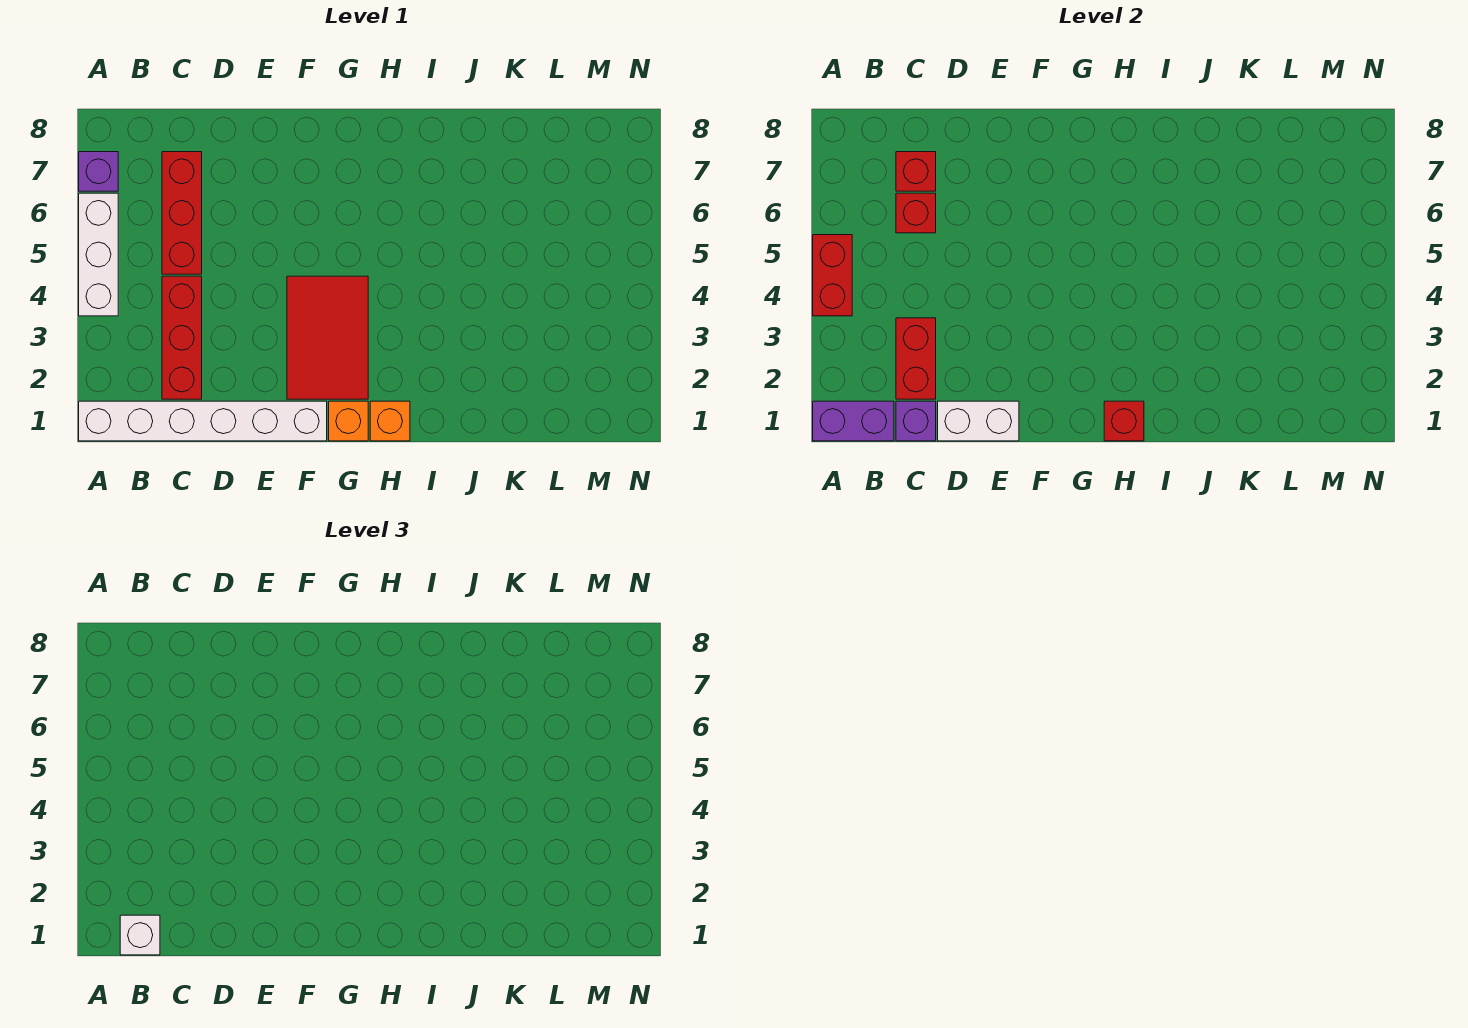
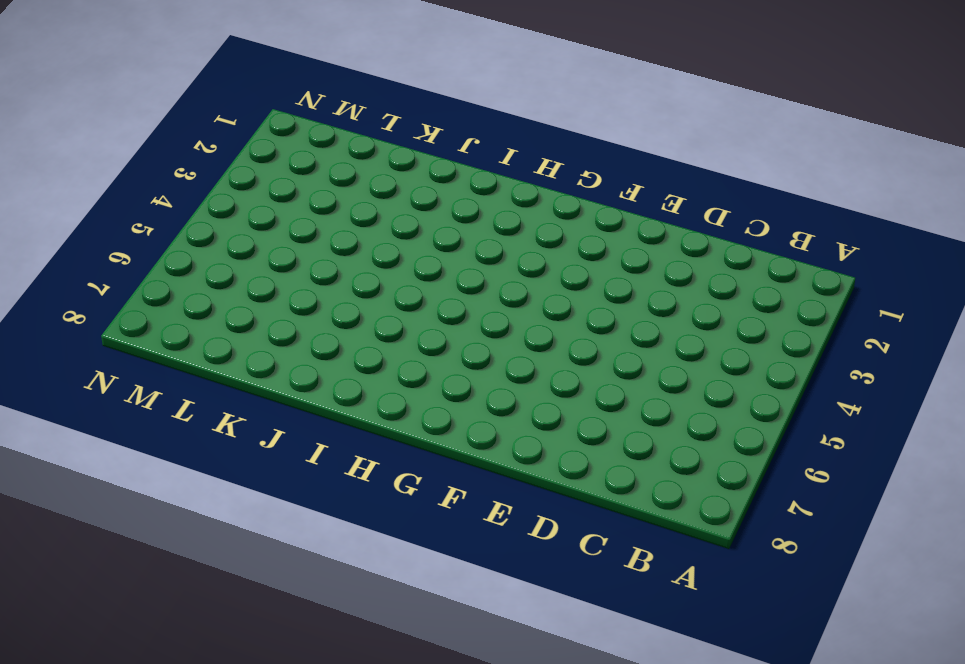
none -> white 1x6 brick [79,401,327,441]
none -> white 1x3 brick [79,193,118,316]
none -> purple 1x1 brick [79,152,118,191]

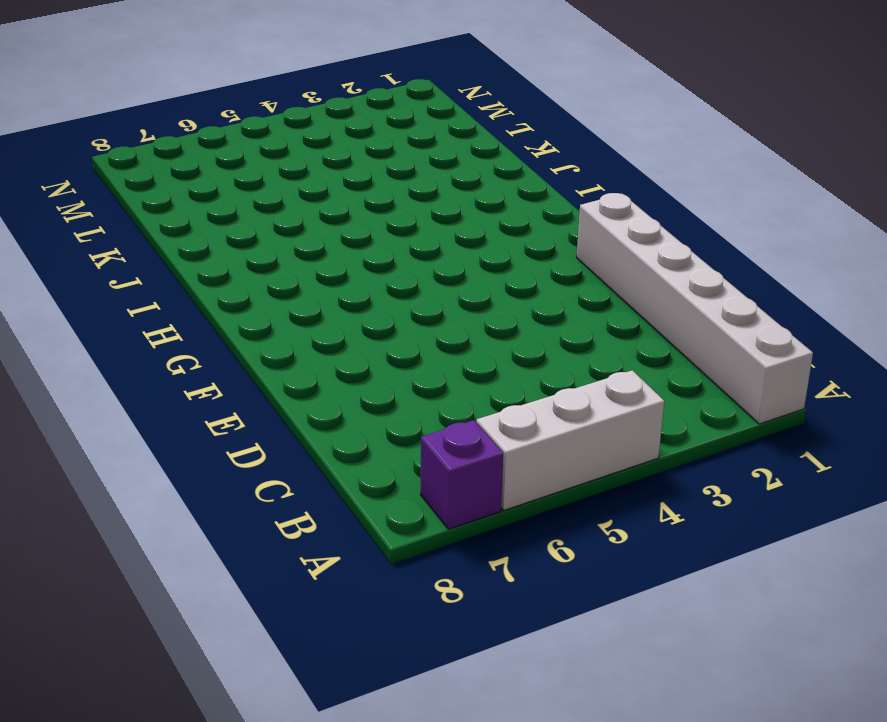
none -> red 1x3 brick [162,276,202,399]
none -> red 1x3 brick [162,152,202,274]
none -> red 2x3 tile [287,276,368,399]

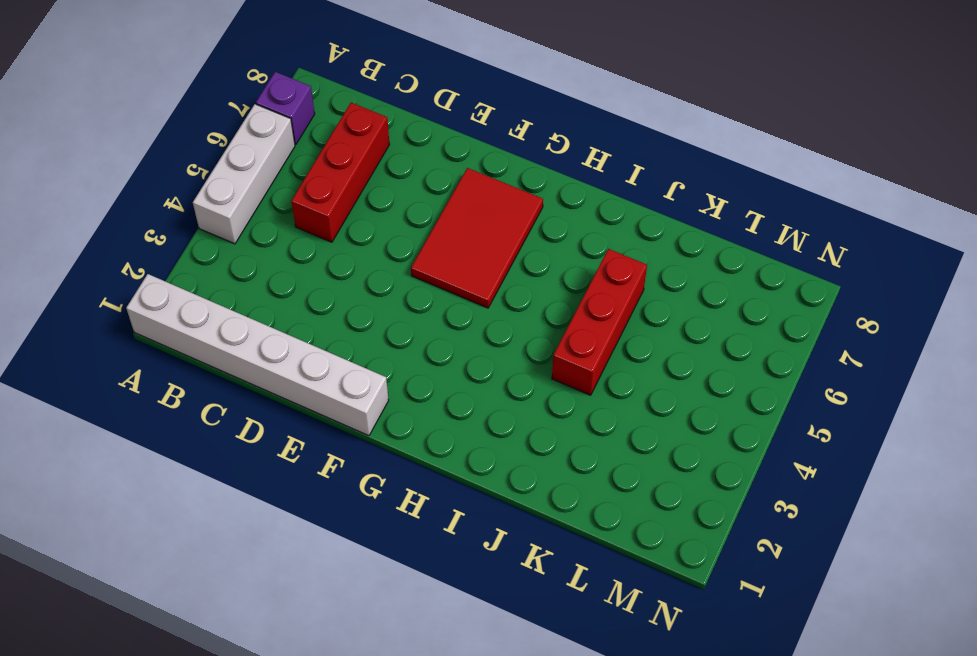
red 2x3 tile [411,168,543,308] -> red 2x3 tile moved to [287,276,368,399]
red 1x3 brick [552,249,647,395] -> red 1x3 brick moved to [162,276,202,399]
none -> orange 1x1 brick [329,401,368,441]
none -> orange 1x1 brick [370,401,410,441]
none -> purple 1x2 brick [813,401,894,441]

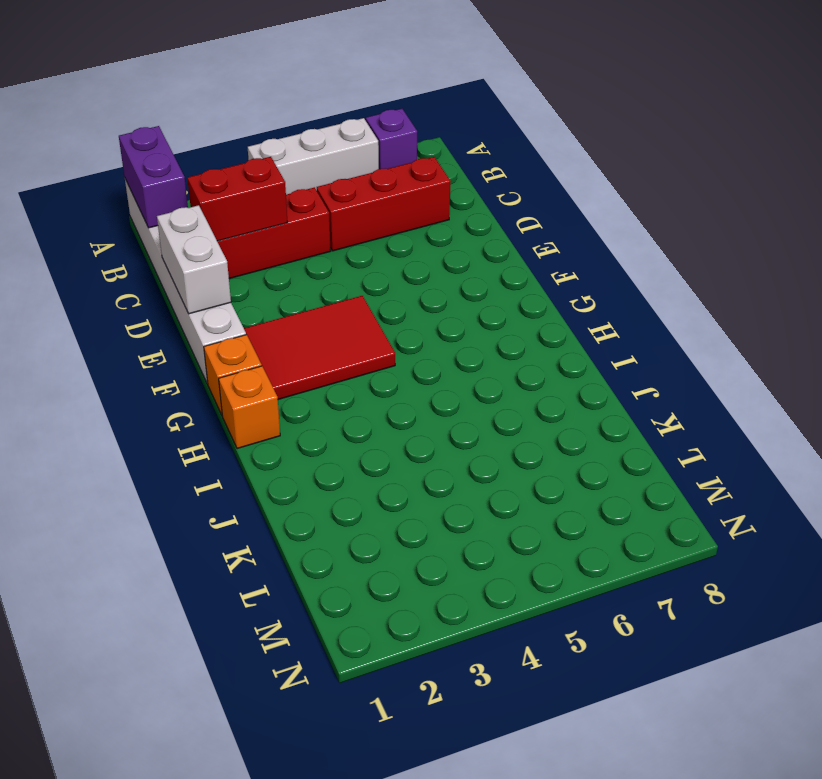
none -> red 1x2 brick [813,235,852,316]
none -> purple 1x1 brick [896,401,936,441]
none -> red 1x1 brick [896,193,936,233]

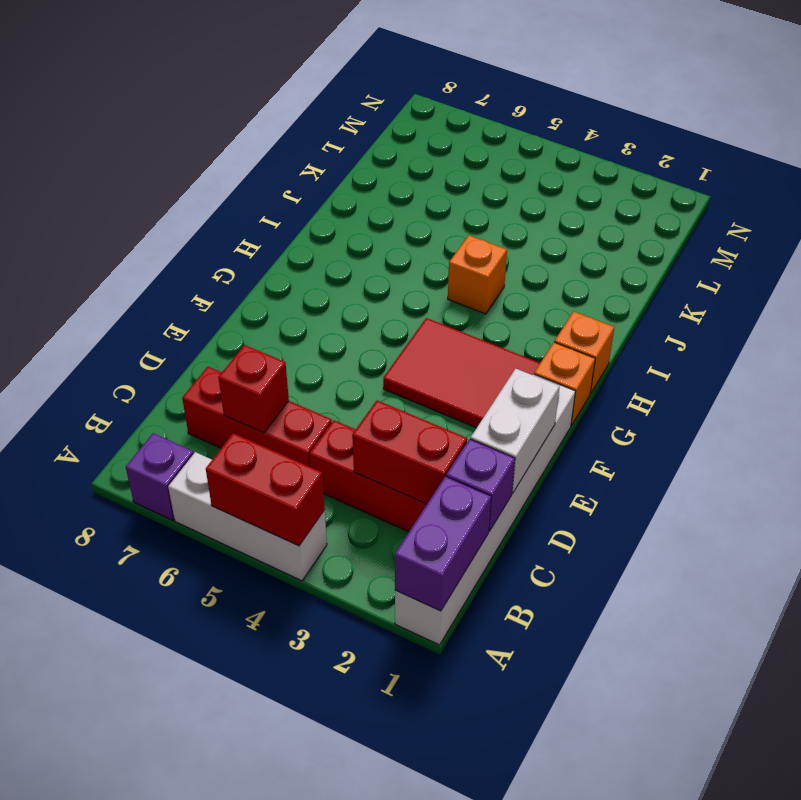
orange 1x1 brick [448,235,507,314] -> none
none -> red 1x1 brick [896,152,936,191]
none -> red 1x1 brick [1104,401,1144,441]
none -> white 1x1 brick [120,915,160,955]

